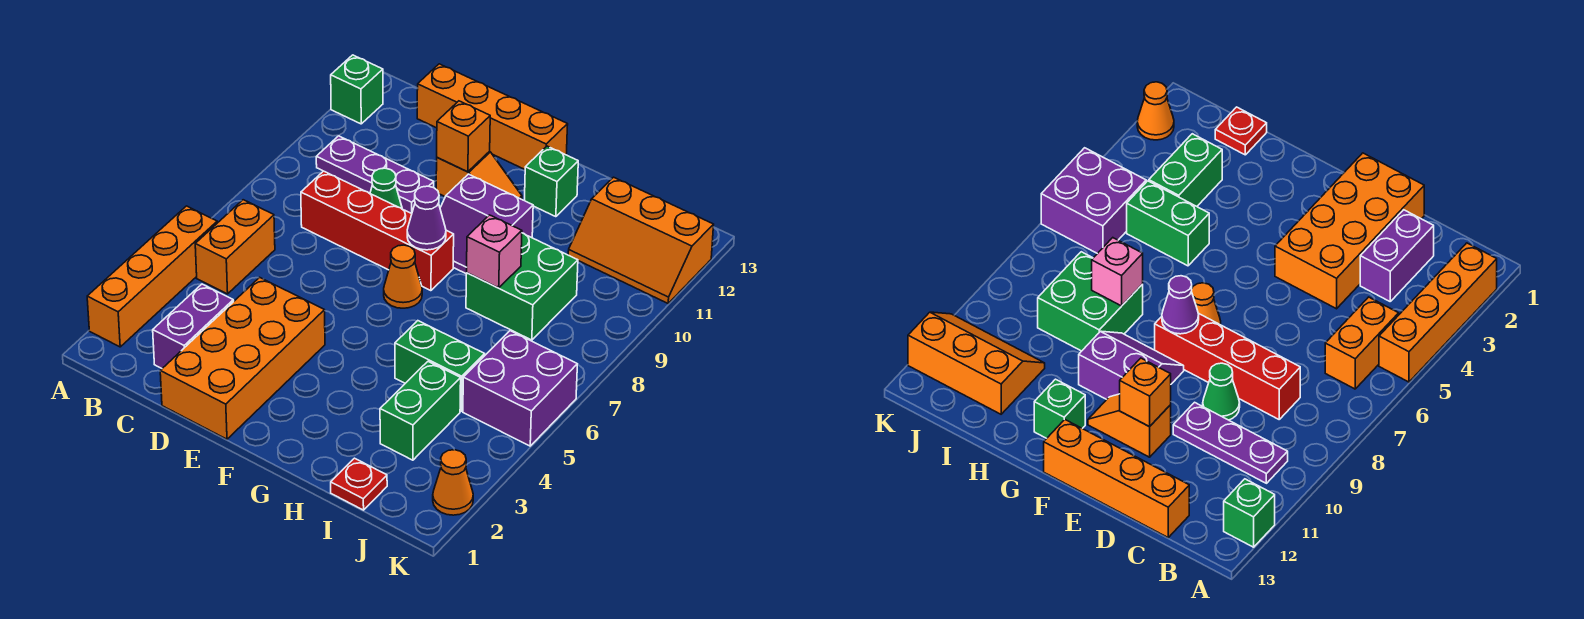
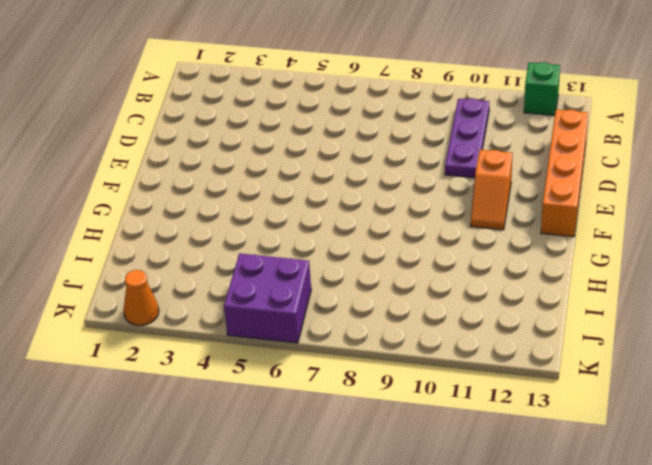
none -> orange 1x4 brick [87,206,217,347]
none -> orange 1x2 brick [195,200,275,294]
none -> purple 1x2 brick [153,284,233,368]

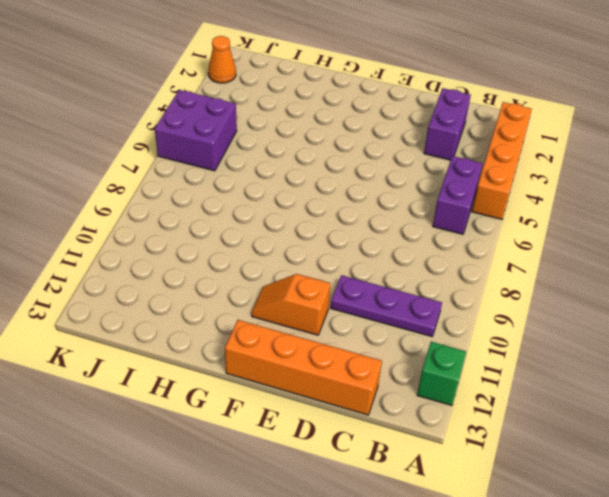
purple 1x2 brick [433,156,482,234] -> orange 1x2 brick [195,200,275,294]
none -> red 1x4 brick [301,171,454,291]
none -> orange 2x4 brick [160,277,325,439]
none -> green 1x1 cone [370,168,402,209]

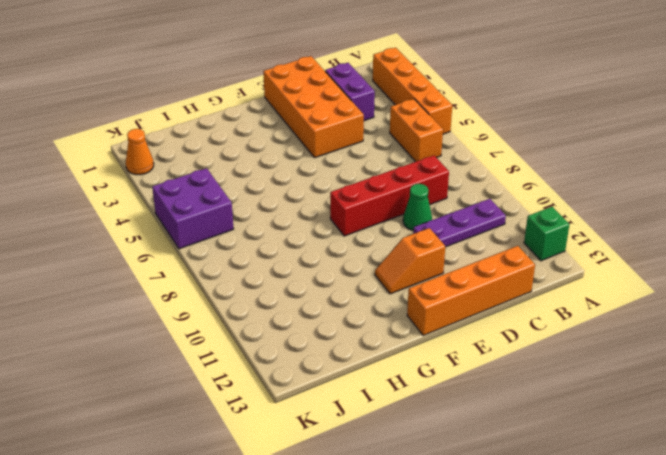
none -> orange 1x1 cone [384,245,422,308]
none -> purple 2x2 slope [440,174,533,274]
none -> green 1x1 brick [524,146,578,217]

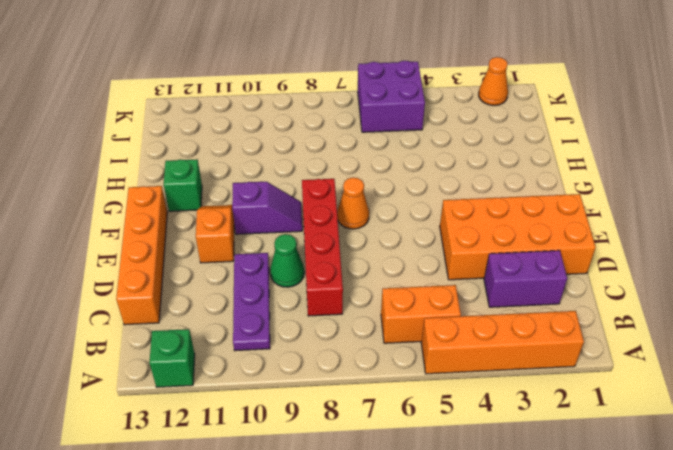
purple 1x2 slope [232,182,302,234] -> purple 2x2 slope [440,174,533,274]
none -> green 1x2 brick [395,321,485,411]
none -> green 2x2 brick [466,233,578,340]
none -> red 1x1 plate [331,458,387,510]

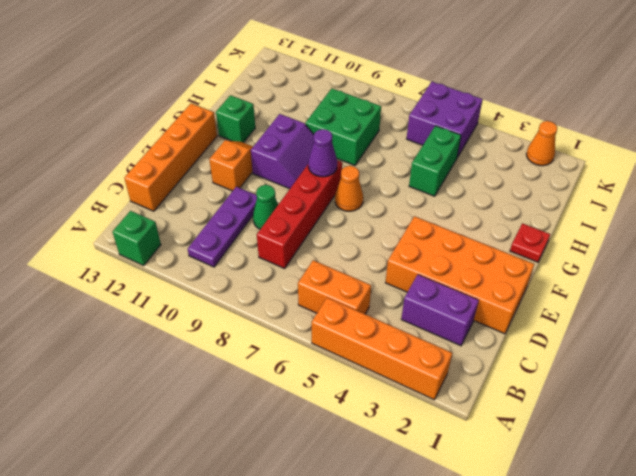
red 1x1 plate [510,223,550,262] -> red 1x1 plate moved to [331,458,387,510]
none -> green 1x2 brick [380,362,461,460]
none -> orange 2x3 slope [568,177,714,303]
none -> orange 1x1 brick [437,101,490,172]

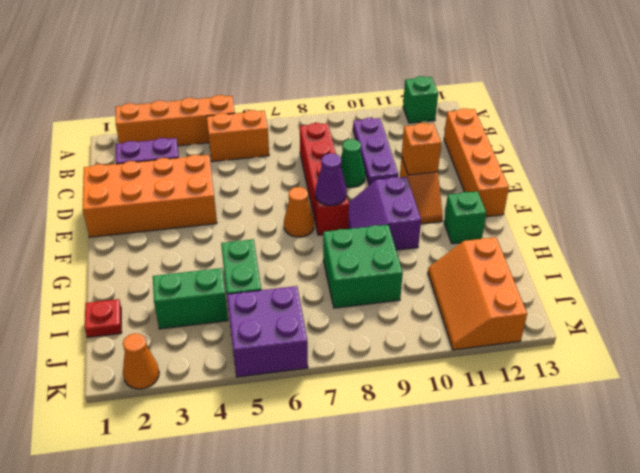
none -> pink 1x1 brick [467,215,522,288]

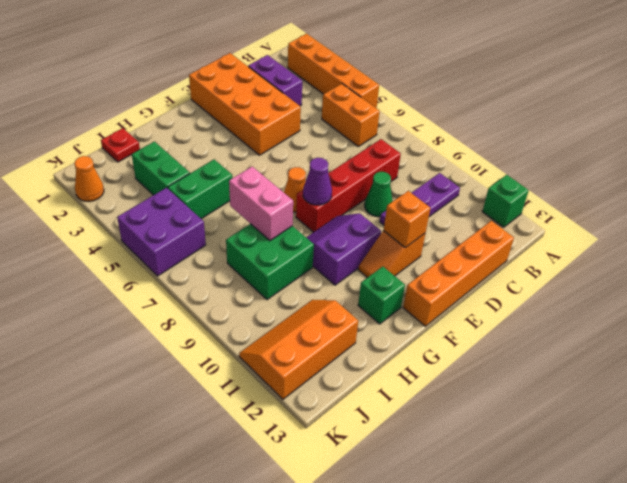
pink 1x2 brick [229,167,293,241] -> pink 1x1 brick [467,215,522,288]

